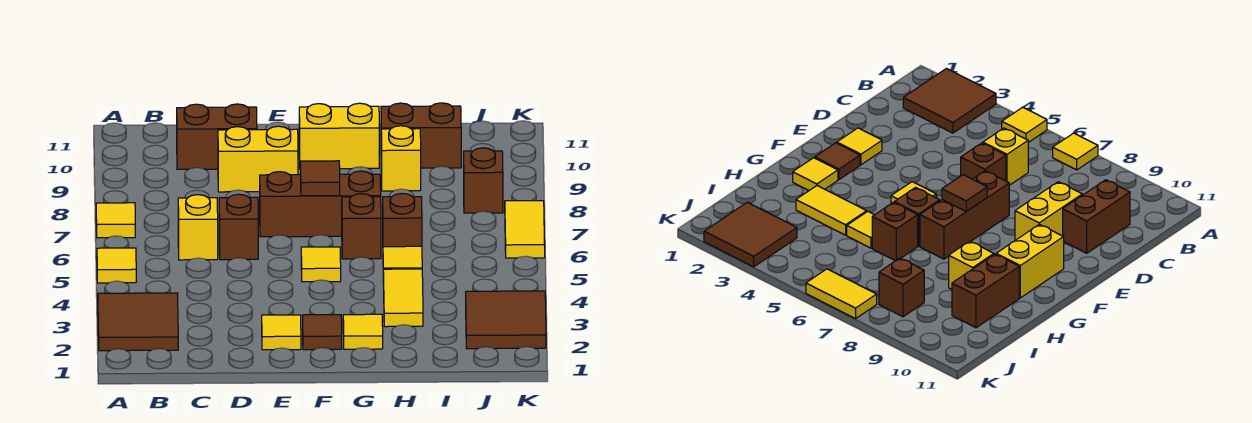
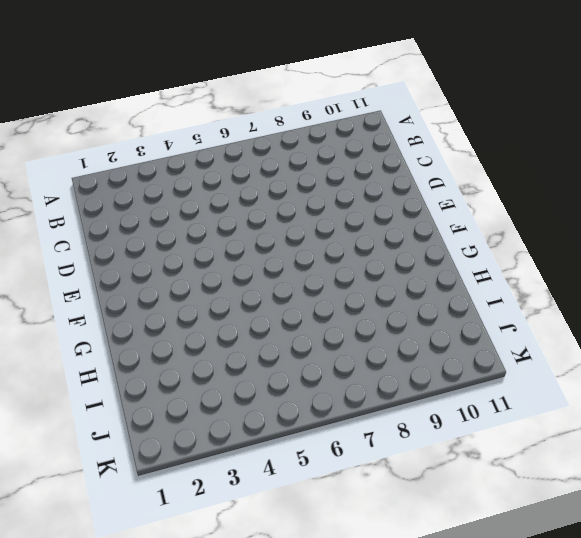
none -> brown 2x2 tile [98,293,178,351]
none -> yellow 1x1 tile [97,248,136,283]
none -> yellow 1x1 tile [96,203,135,238]

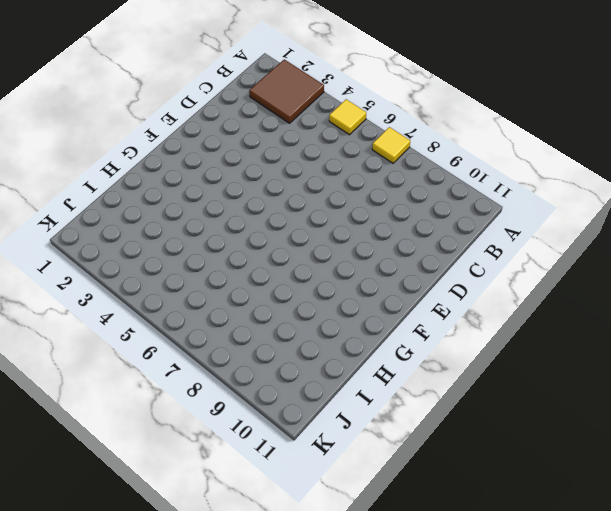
none -> yellow 1x1 brick [178,195,218,260]
none -> brown 1x2 brick [177,104,257,170]
none -> brown 1x1 brick [219,194,258,260]

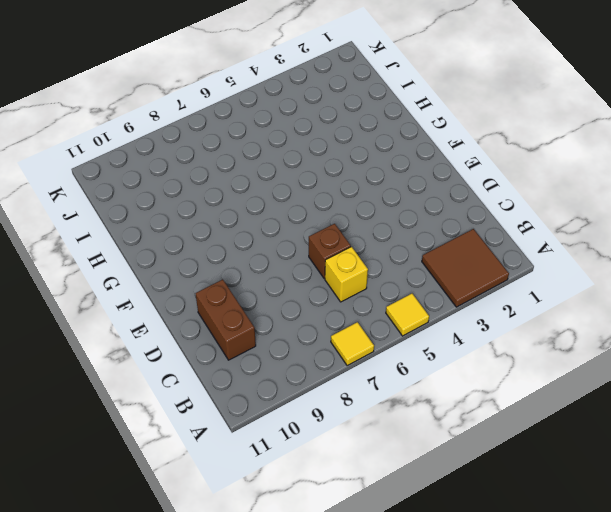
none -> yellow 1x2 brick [218,126,298,192]
none -> yellow 1x1 tile [262,315,301,350]
none -> brown 1x3 brick [260,171,381,237]

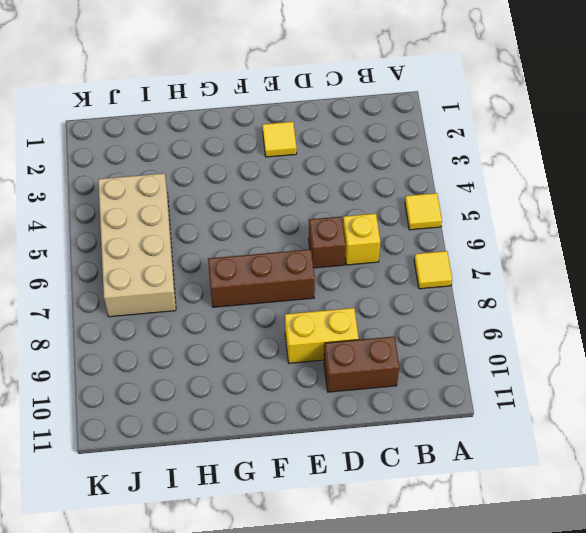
tan 2x4 brick [98,173,176,317] -> none
none -> brown 2x2 tile [98,293,178,351]
none -> brown 1x1 tile [303,315,342,350]
none -> yellow 1x1 tile [301,247,341,282]

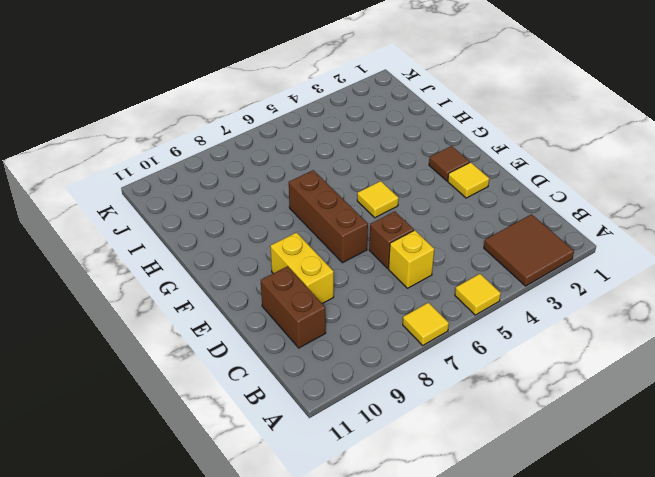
none -> yellow 1x2 brick [299,103,379,169]
none -> yellow 1x1 tile [343,314,383,349]
none -> brown 1x1 brick [342,194,381,259]

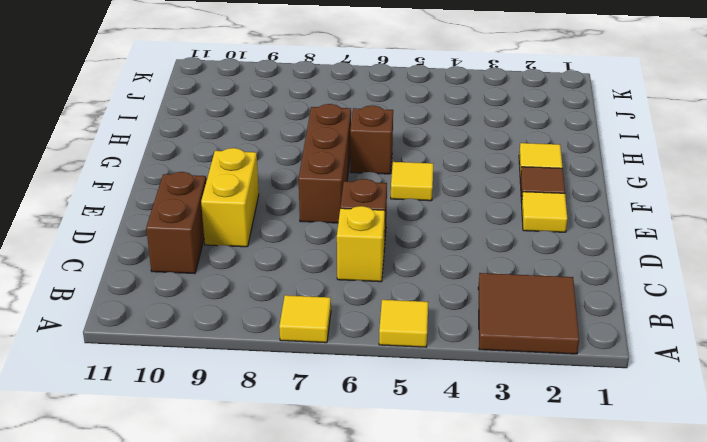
none -> yellow 1x2 brick [299,103,379,169]
none -> yellow 1x2 tile [383,269,423,327]
none -> yellow 1x1 tile [383,246,422,269]

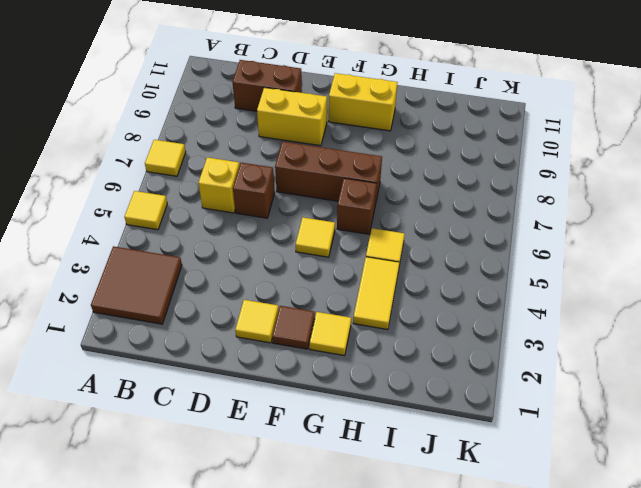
none -> brown 1x1 brick [383,193,422,247]
none -> yellow 1x1 brick [381,126,421,191]
none -> brown 1x2 brick [381,103,461,168]

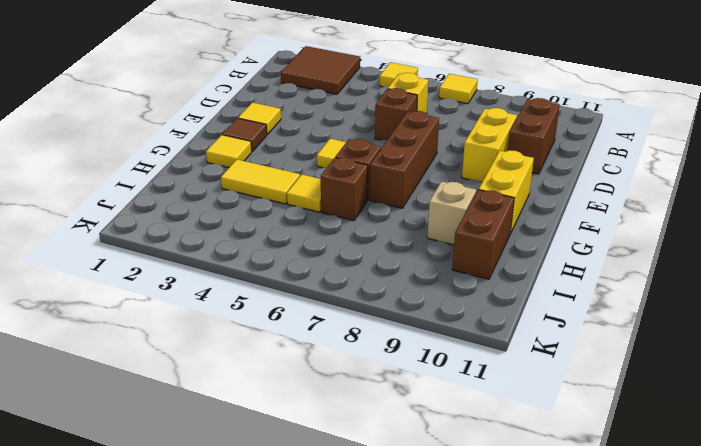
tan 1x1 brick [427,181,476,245] -> yellow 1x1 brick [381,126,421,191]
none -> brown 2x2 tile [466,291,546,349]
none -> brown 1x1 brick [464,148,503,213]
none -> yellow 1x2 tile [505,201,545,258]

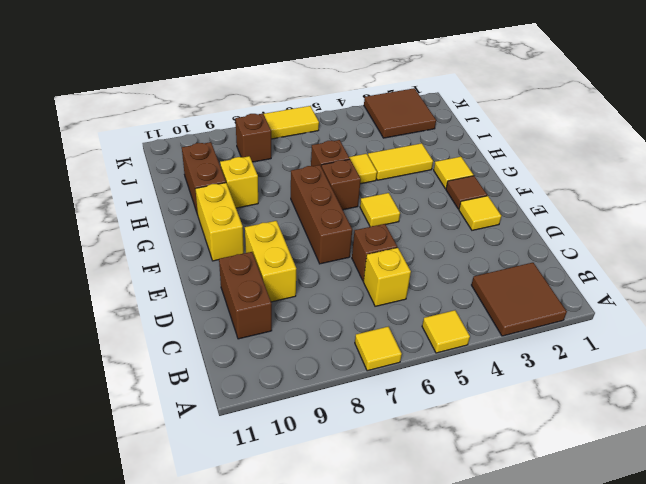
none -> brown 1x1 tile [301,161,340,196]

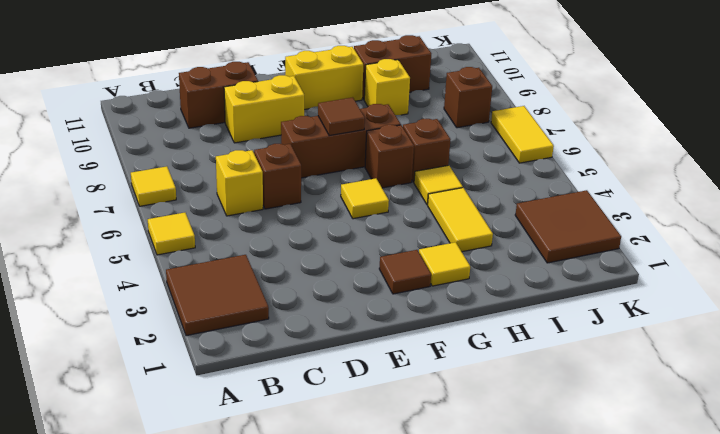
none -> yellow 1x1 tile [262,315,301,350]

